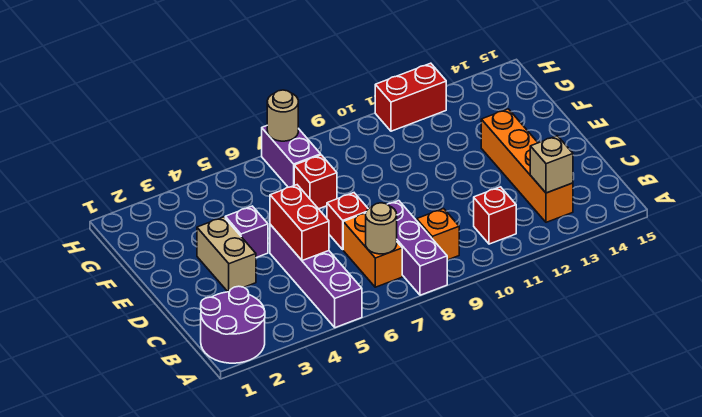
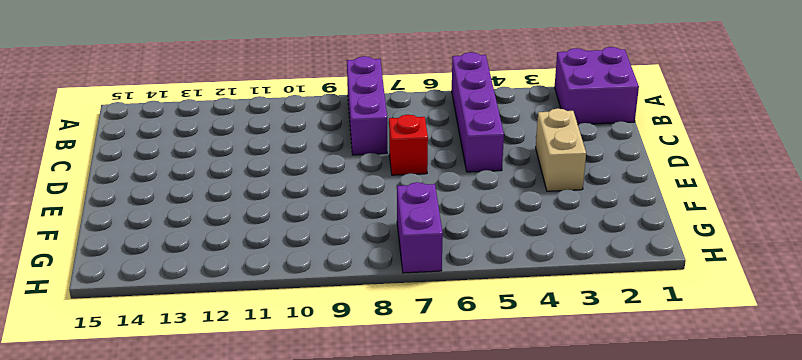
purple 2x2 brick [555,47,639,125] -> purple 2x2 round brick [201,286,265,363]
none -> orange 1x2 brick [343,213,402,287]
none -> orange 1x1 brick [417,209,459,260]
none -> red 1x1 brick [474,187,516,244]

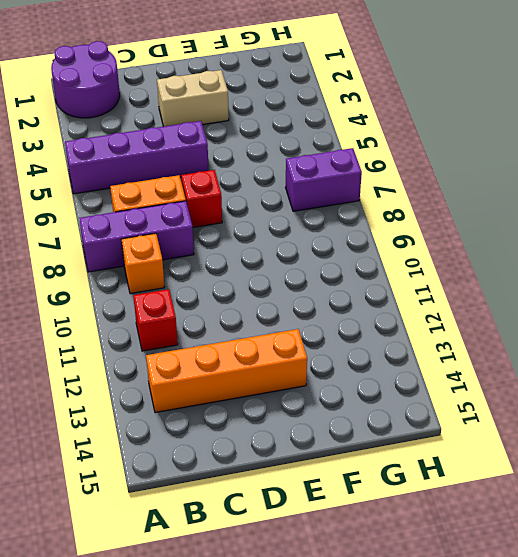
none -> purple 1x1 brick [225,206,268,258]
none -> red 1x1 brick [294,155,337,209]
none -> red 1x2 brick [375,63,446,131]

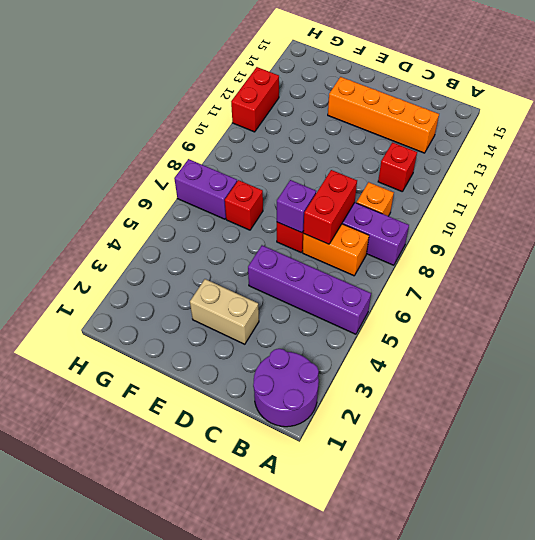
red 1x2 brick [303,170,357,244] -> red 1x2 brick turned to [270,185,329,261]
purple 1x1 brick [277,180,316,233] -> purple 1x1 brick moved to [225,206,268,258]
none -> tan 1x1 round brick [366,203,397,254]
none -> tan 1x1 brick [530,136,573,193]
none -> tan 1x1 round brick [267,90,298,141]

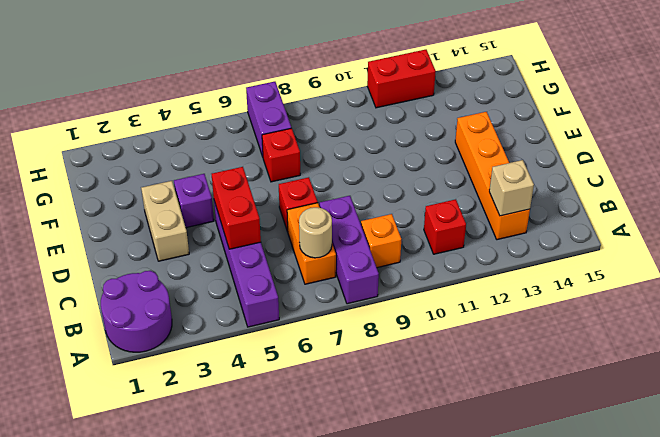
none -> tan 1x1 round brick [267,90,298,141]

